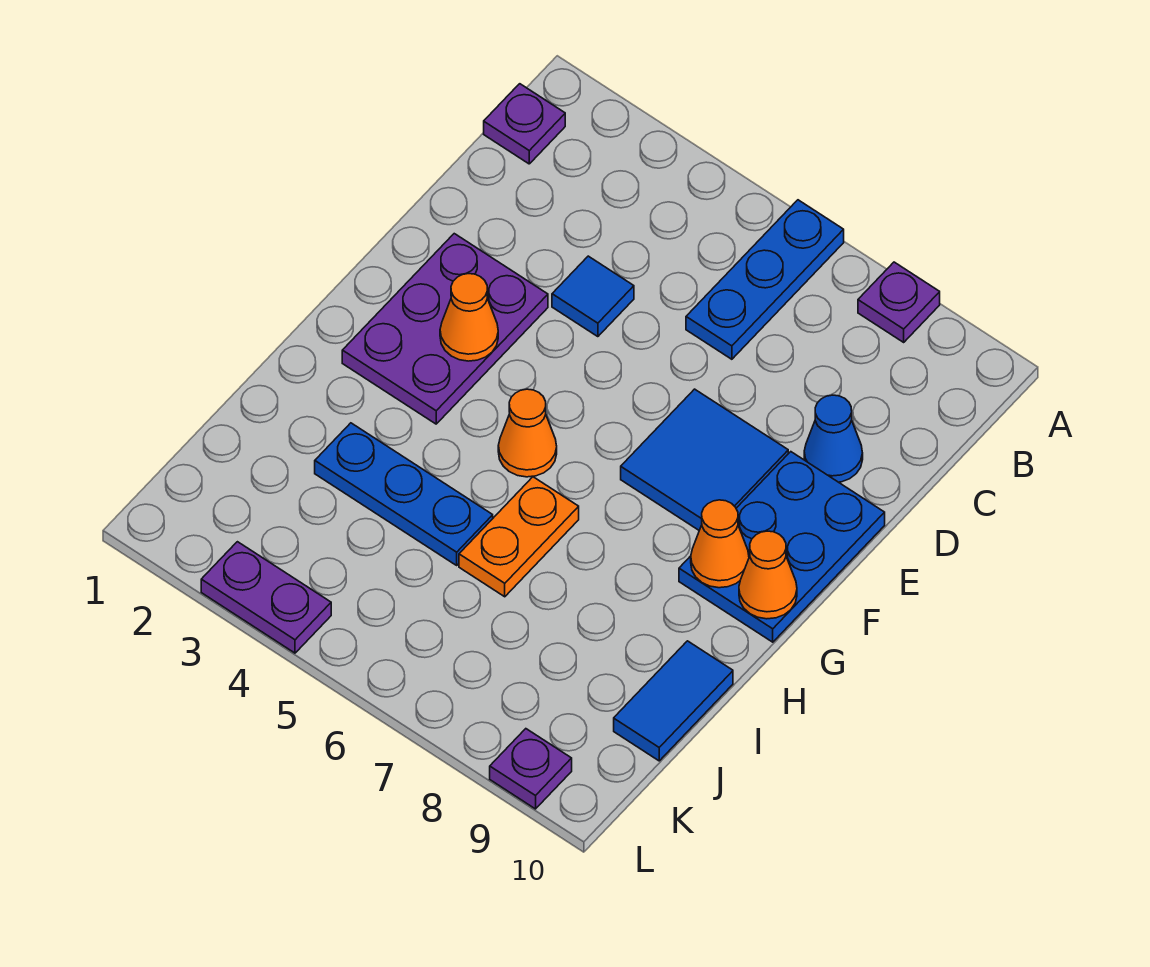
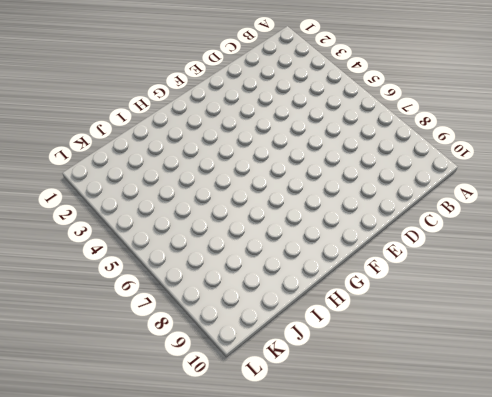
none -> blue 1x3 plate [686,200,844,359]
none -> purple 1x1 plate [858,262,940,342]
none -> purple 1x1 plate [484,84,565,164]

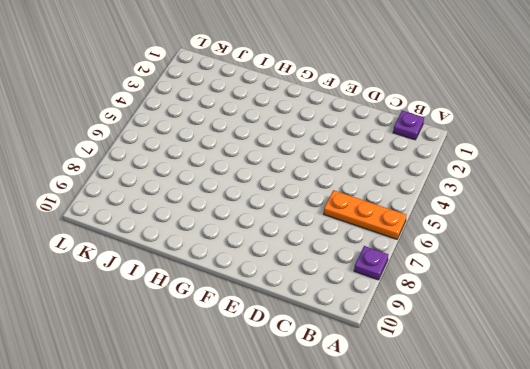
orange 1x3 plate [324,190,407,239] -> blue 1x3 plate [686,200,844,359]
none -> blue 1x1 tile [552,256,634,337]
none -> blue 1x1 cone [804,395,863,482]
none -> purple 2x3 plate [342,234,548,424]

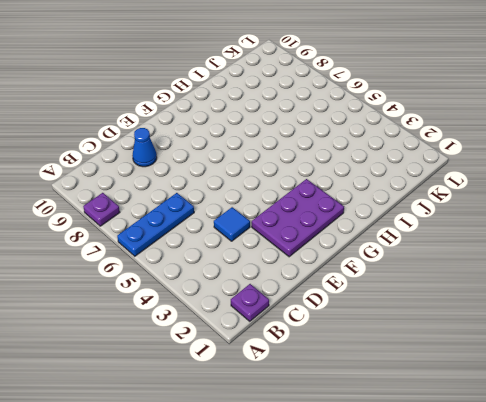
none -> blue 2x2 tile [621,389,788,530]
none -> blue 2x3 plate [679,452,885,642]
none -> orange 1x1 cone [498,389,557,477]

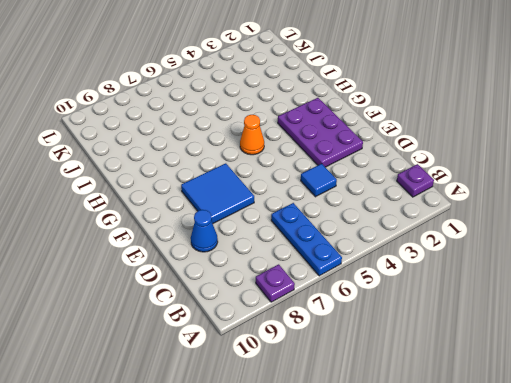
none -> blue 2x3 plate [679,452,885,642]
none -> orange 1x2 plate [459,477,579,597]
none -> blue 1x3 plate [315,423,493,565]

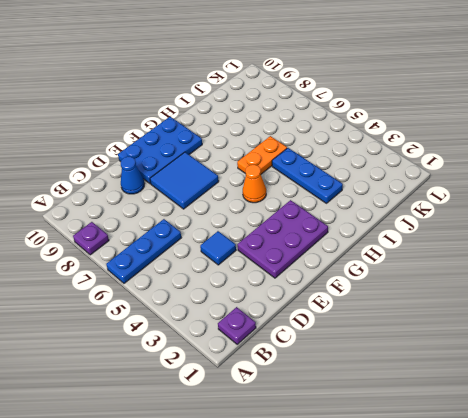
none -> blue 1x2 tile [614,641,733,761]
none -> purple 1x2 plate [201,542,331,653]
none -> purple 1x1 plate [490,729,572,809]

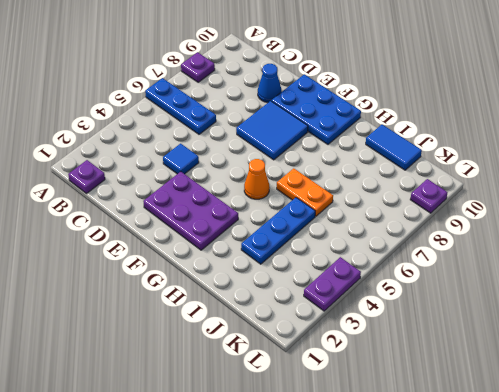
none -> orange 1x1 cone [440,274,498,361]
none -> orange 1x1 cone [691,500,749,588]
none -> orange 1x1 cone [739,531,797,619]

